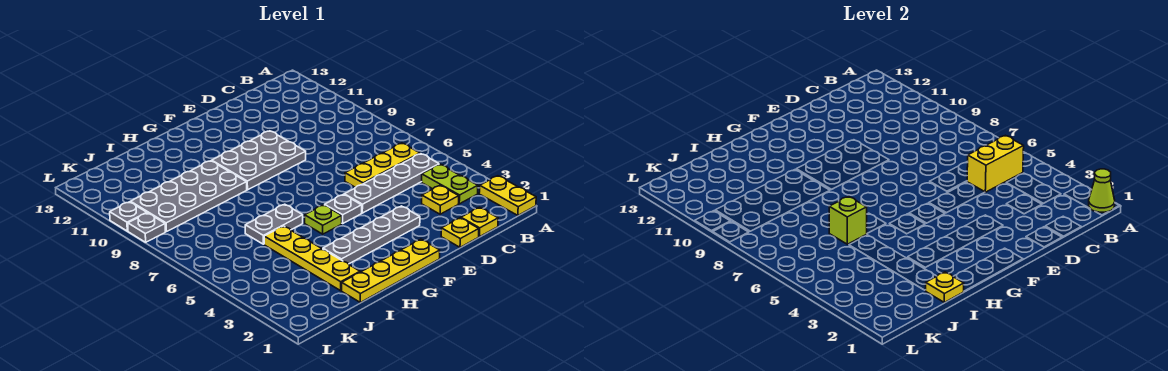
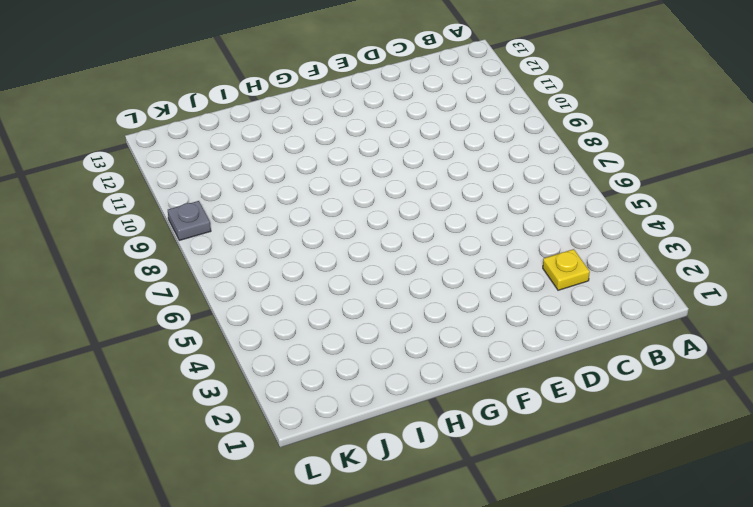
none -> yellow 1x2 plate [479,176,536,215]
none -> lime 1x2 plate [422,164,478,204]
none -> grey 1x4 plate [344,154,439,213]

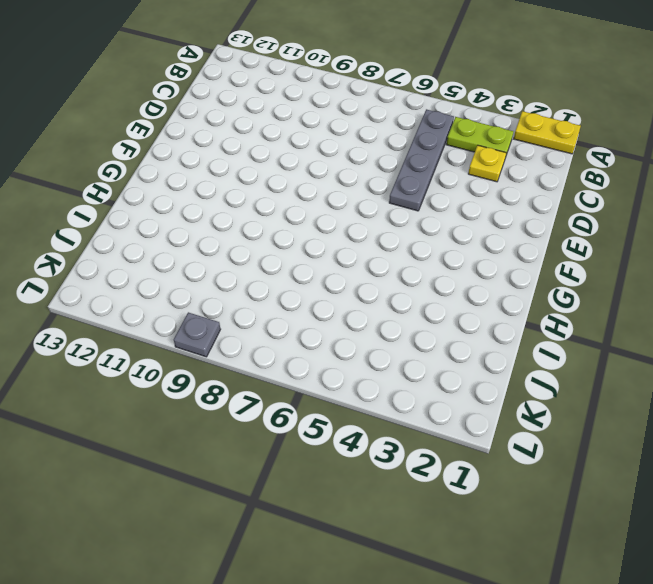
none -> yellow 1x3 plate [345,143,420,187]
none -> yellow 1x1 plate [461,207,498,237]
none -> yellow 1x1 plate [441,218,479,247]

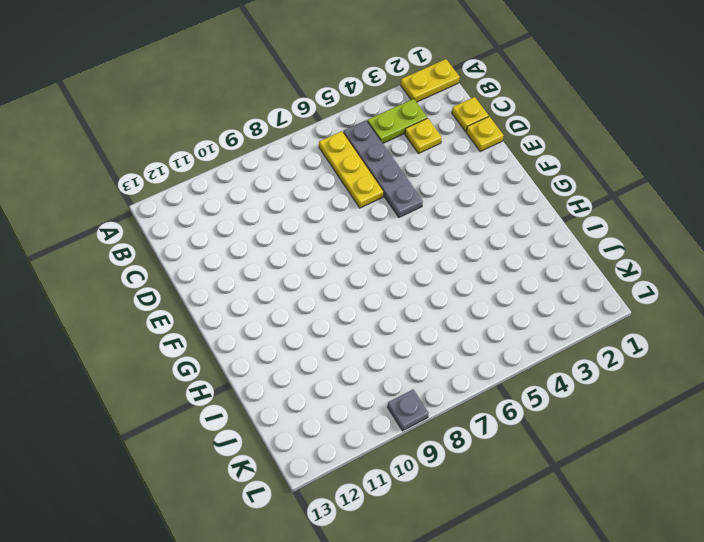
none -> grey 1x4 plate [323,206,420,264]
none -> grey 2x3 plate [212,131,306,190]
none -> yellow 1x4 plate [342,239,440,302]

